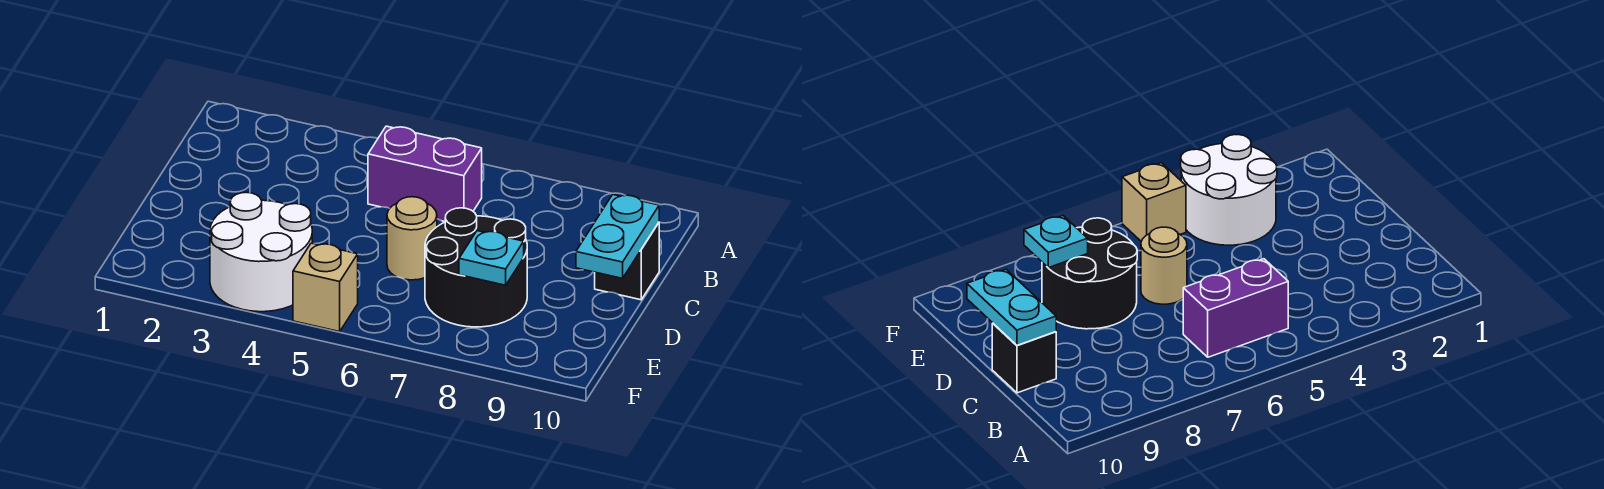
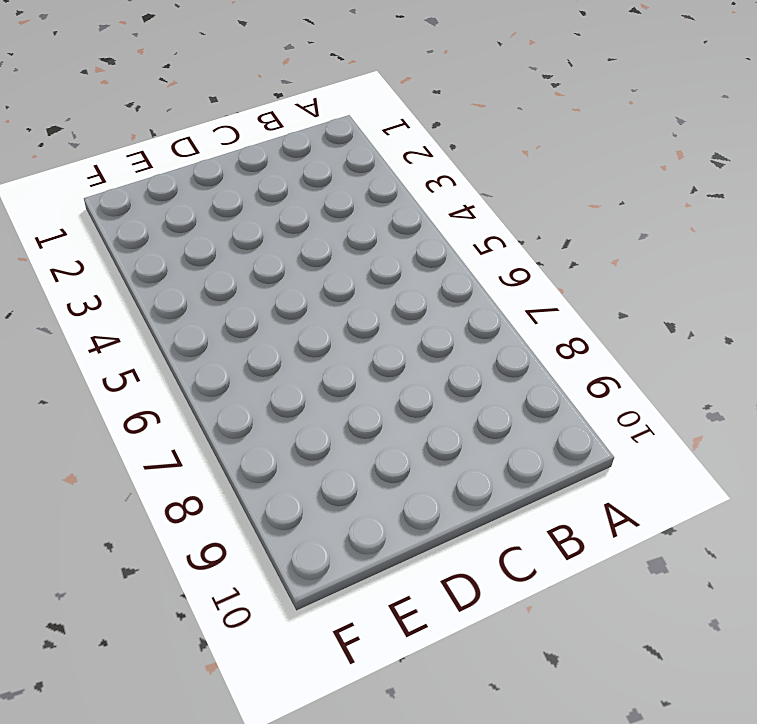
none -> purple 1x2 brick [368,126,482,221]
none -> black 1x1 brick [595,223,659,300]

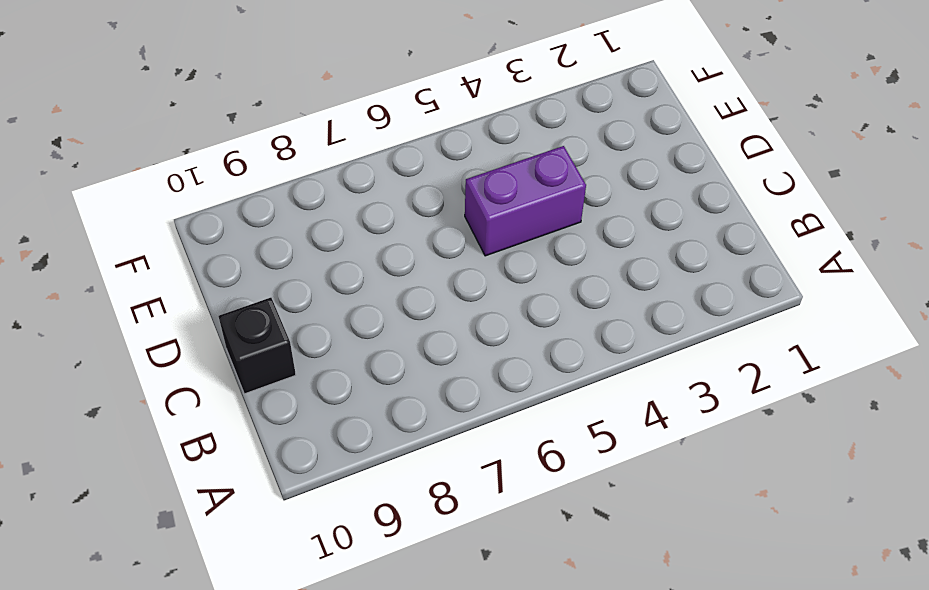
purple 1x2 brick [465,146,586,256] -> purple 1x2 brick moved to [368,126,482,221]
none -> tan 1x1 round brick [387,197,437,280]
none -> black 2x2 round brick [425,208,527,327]

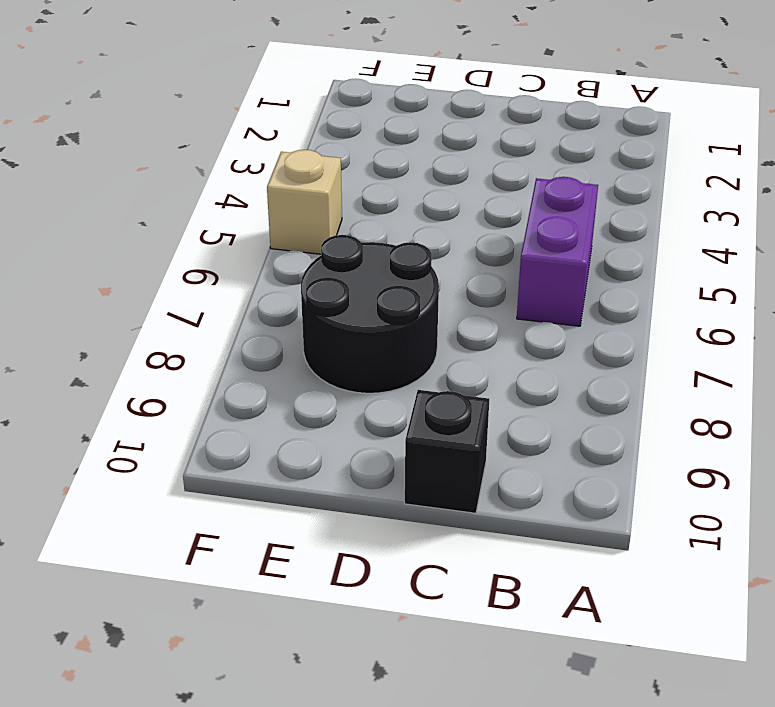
none -> tan 1x1 round brick [387,197,437,280]
none -> white 2x2 round brick [210,192,312,312]

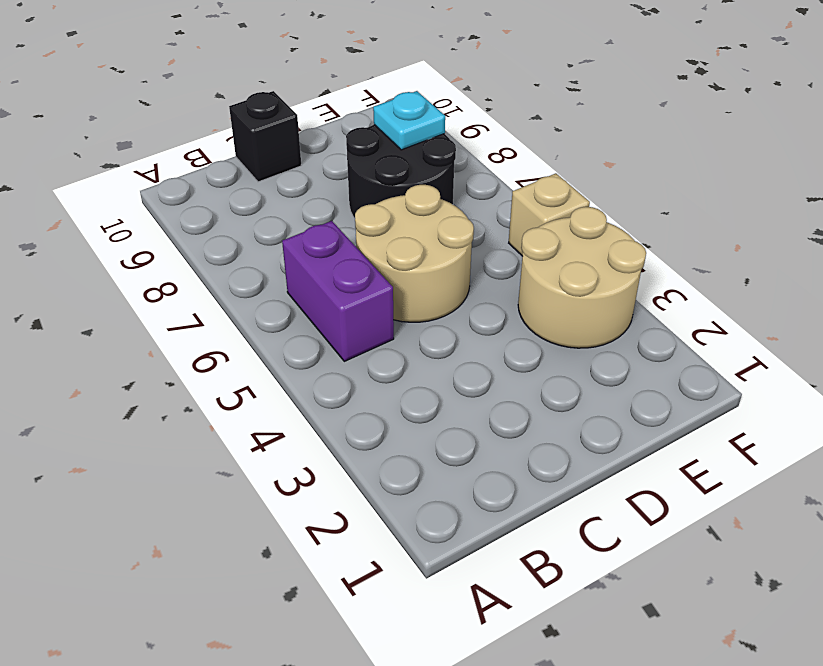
tan 2x2 round brick [355,185,474,322] -> tan 1x1 round brick [387,197,437,280]
tan 2x2 round brick [518,207,646,348] -> white 2x2 round brick [210,192,312,312]
none -> cyan 1x2 plate [576,195,659,278]

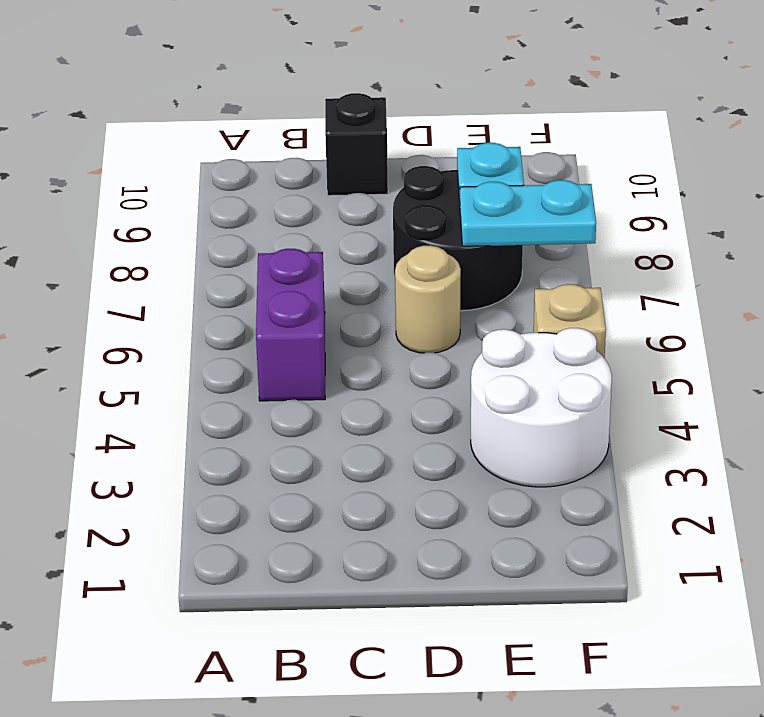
cyan 1x2 plate [460,180,596,246] -> cyan 1x2 plate moved to [576,195,659,278]

